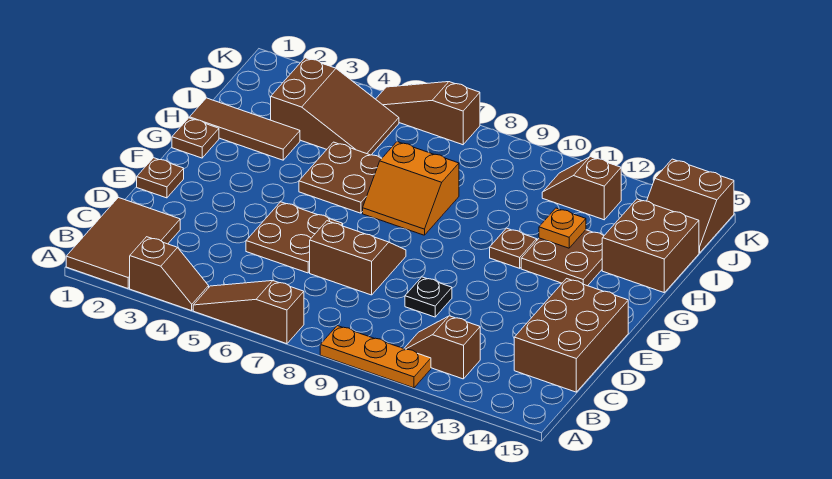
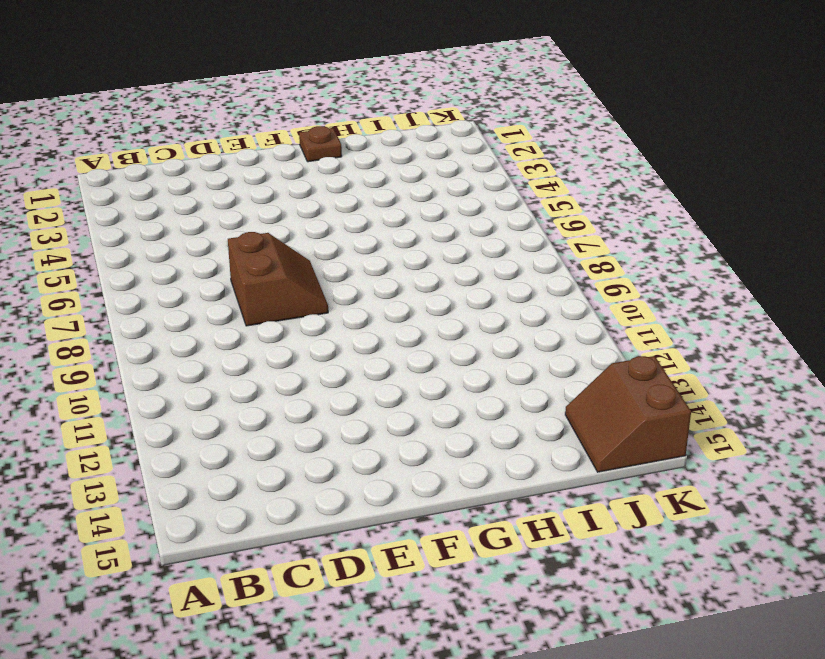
none -> brown 2x3 tile [66,198,180,288]
none -> brown 1x2 slope [130,237,209,311]
none -> brown 1x3 slope [193,281,304,344]

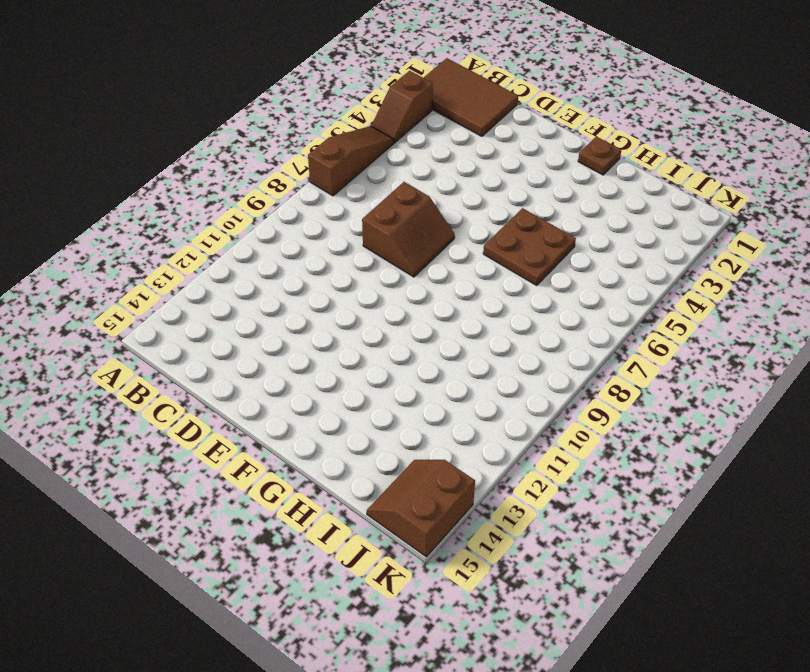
none -> orange 1x3 plate [320,326,431,388]
none -> brown 1x2 slope [404,316,480,379]
none -> brown 2x3 brick [514,279,628,392]

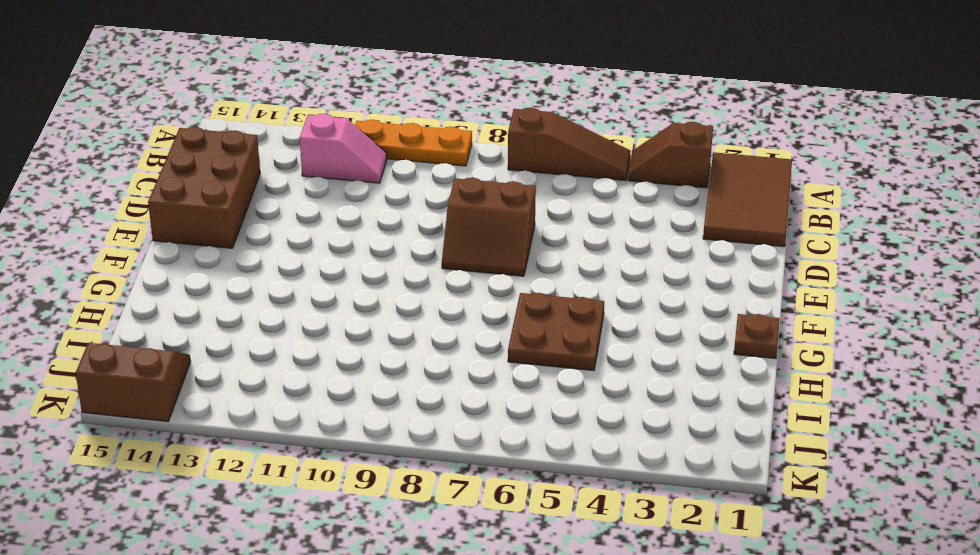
pink 1x2 slope [300,114,387,183] -> brown 1x2 slope [404,316,480,379]
none -> brown 2x2 plate [246,202,343,273]
none -> black 1x1 plate [405,277,452,317]
none -> brown 1x1 plate [137,158,184,198]

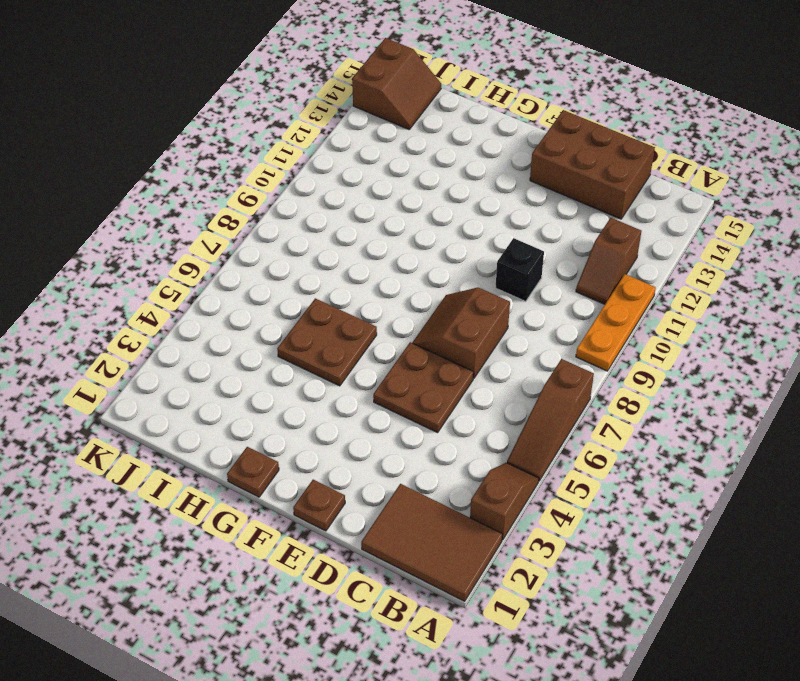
black 1x1 brick [495,238,544,301] -> black 1x1 plate [405,277,452,317]
none -> orange 2x2 slope [363,142,459,235]
none -> brown 1x1 plate [490,228,537,268]
none -> brown 2x2 plate [521,230,604,286]

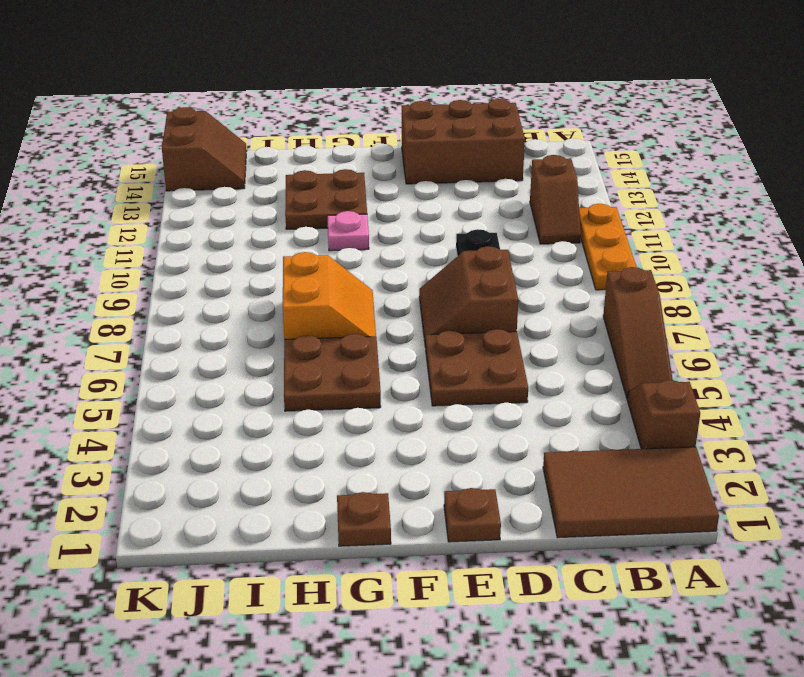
pink 1x1 plate [327,211,369,251] -> brown 1x1 plate [490,228,537,268]
none -> brown 1x3 tile [190,98,300,160]
none -> brown 2x2 brick [602,199,699,292]
none -> brown 2x3 slope [271,58,399,155]

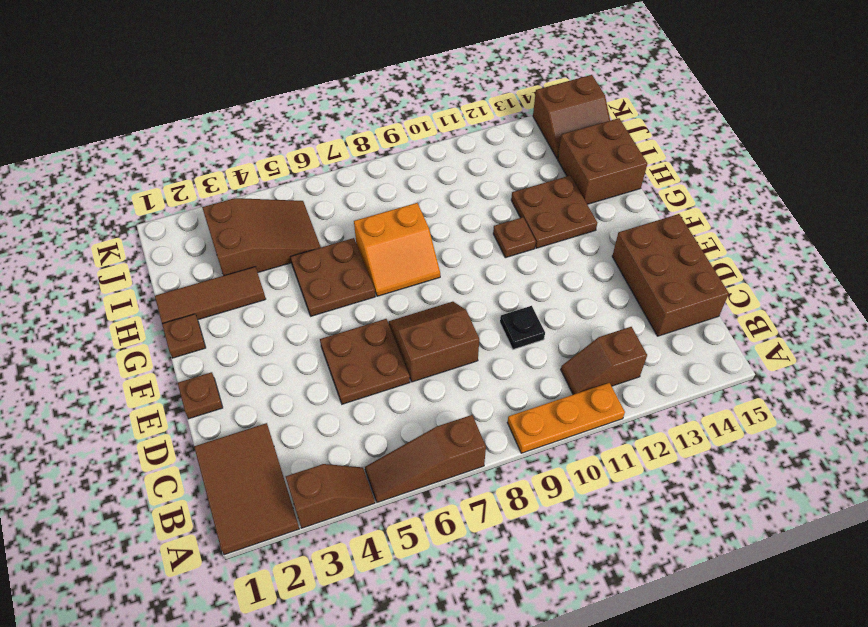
none -> brown 1x2 slope [542,157,621,220]
none -> brown 1x3 slope [376,82,480,145]
none -> orange 1x1 plate [539,208,586,248]

